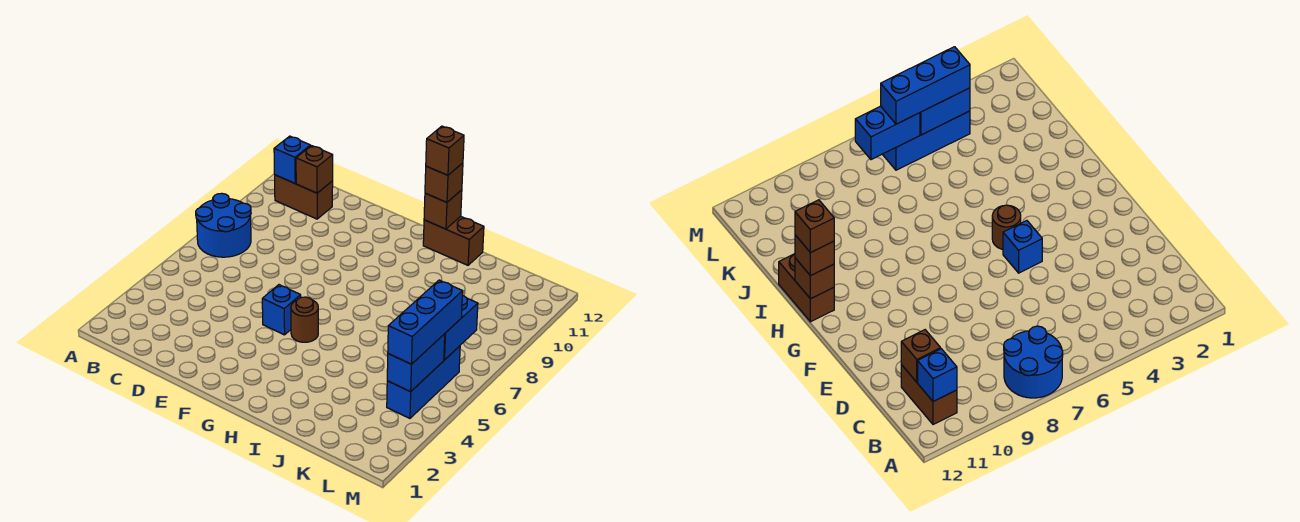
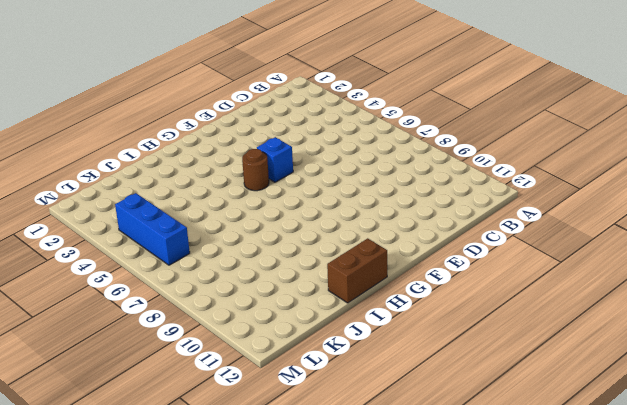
none -> blue 2x2 round brick [196,193,251,257]
none -> brown 1x2 brick [275,175,333,219]
none -> blue 1x1 brick [274,136,311,183]

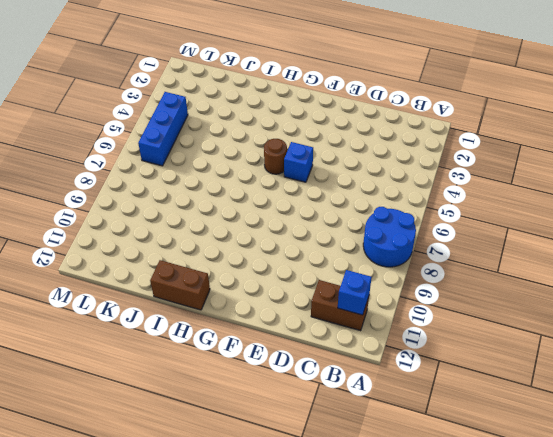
none -> brown 1x1 brick [296,146,333,193]
none -> brown 1x1 brick [424,190,462,229]
none -> blue 1x2 brick [387,334,445,392]

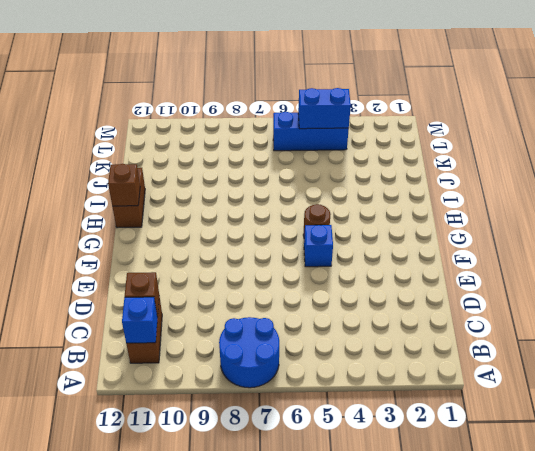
none -> blue 1x2 brick [444,295,478,360]
none -> brown 1x1 brick [425,163,463,202]
none -> blue 1x3 brick [388,280,463,364]

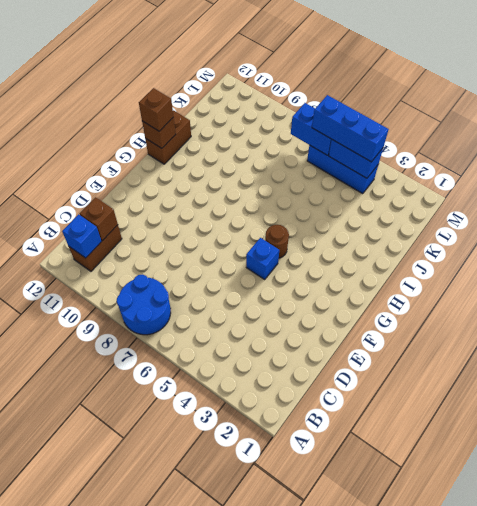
none -> brown 1x1 brick [426,126,464,175]

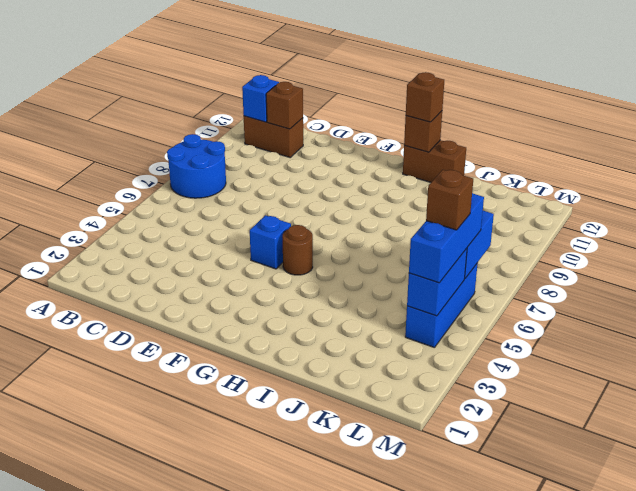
brown 1x1 brick [426,170,473,230] -> brown 1x1 brick moved to [426,126,464,175]

